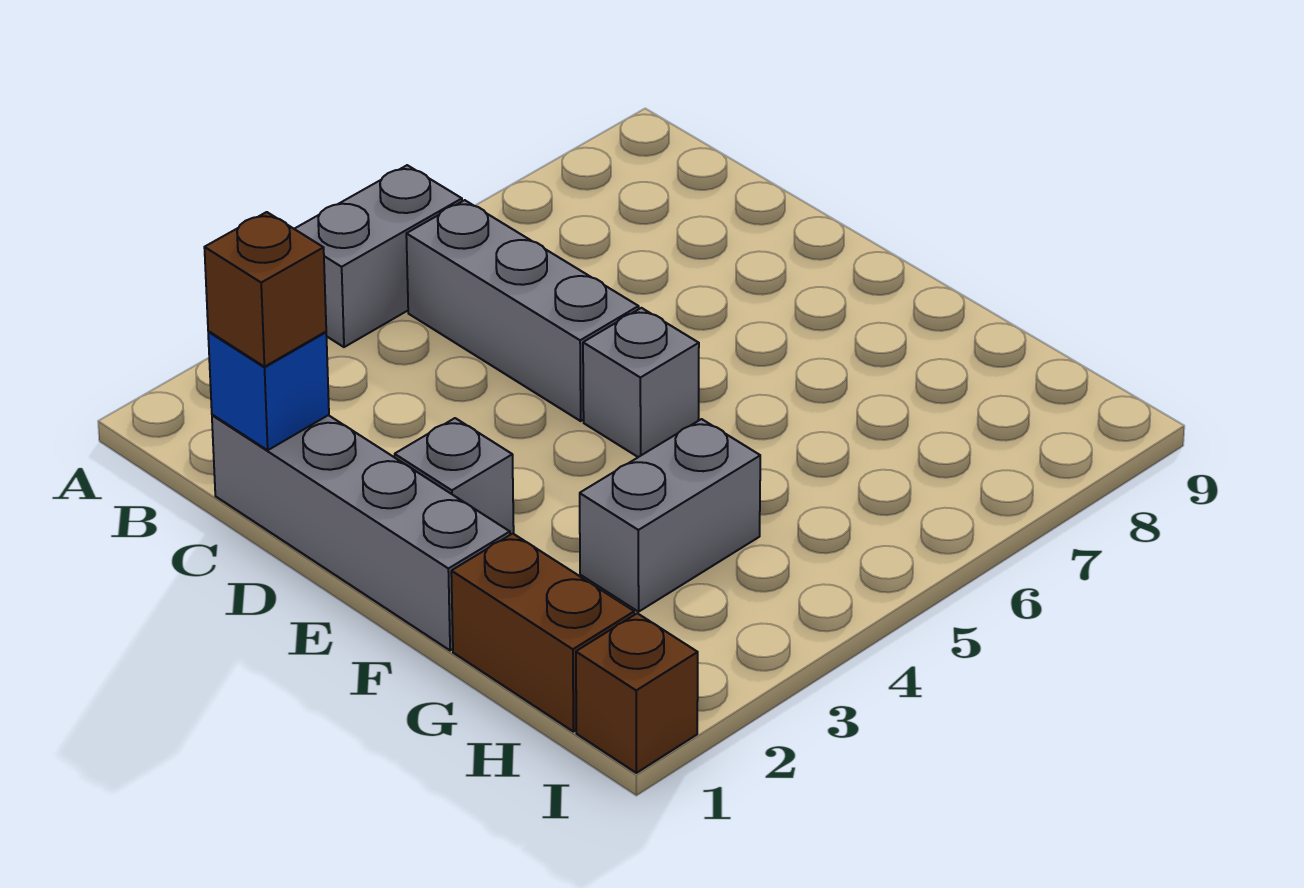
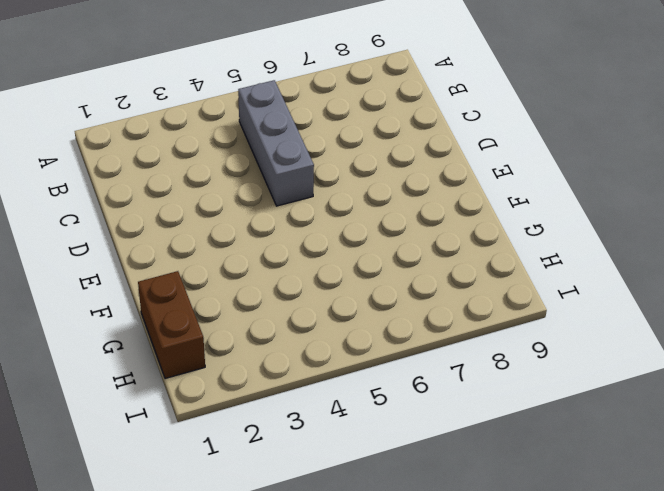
none -> grey 1x2 brick [295,165,462,347]
none -> grey 1x4 brick [212,415,510,650]

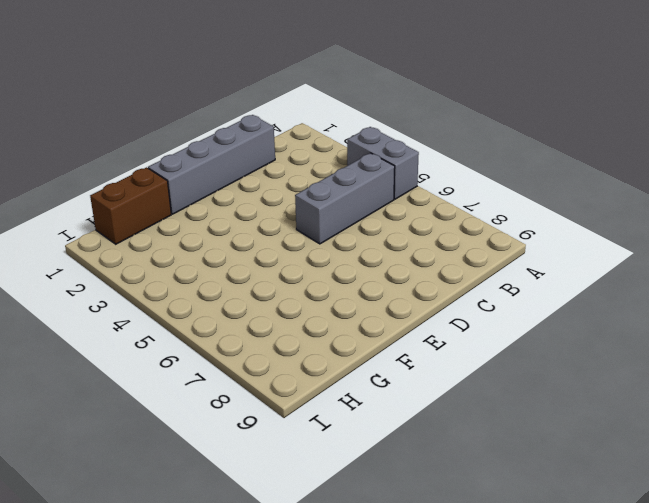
none -> grey 1x1 brick [395,418,514,535]
none -> grey 1x1 brick [583,308,699,457]

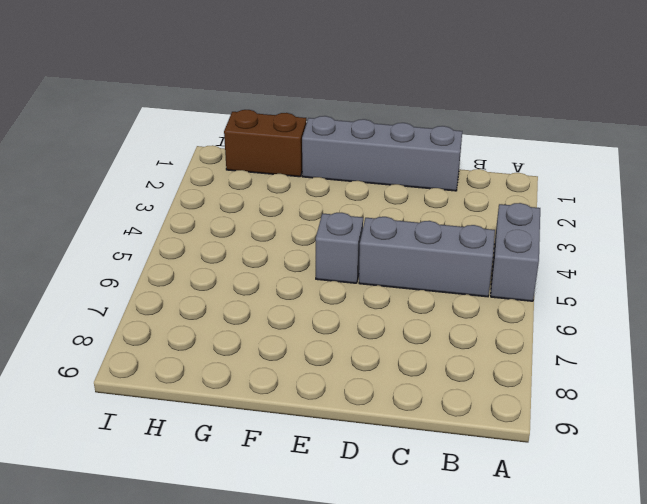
none -> grey 1x1 brick [395,418,514,535]
none -> grey 1x2 brick [580,419,760,612]

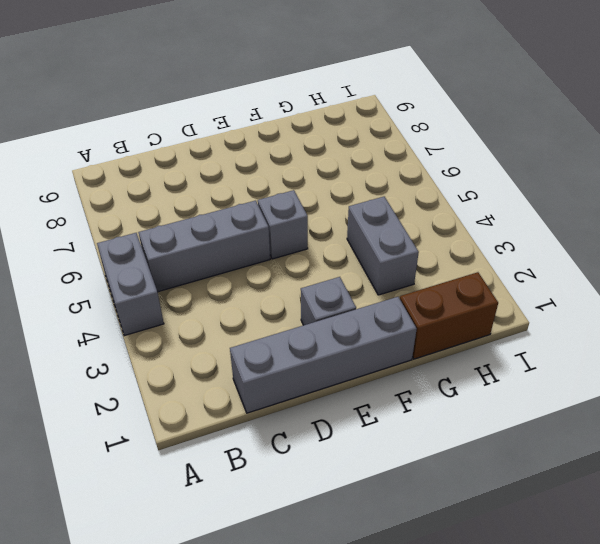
none -> brown 1x1 brick [576,613,698,773]
none -> blue 1x1 brick [208,331,329,450]

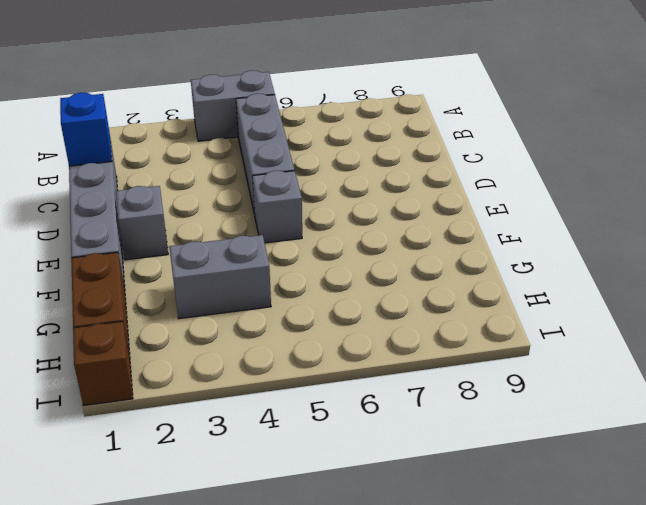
none -> brown 1x1 brick [204,212,326,367]

